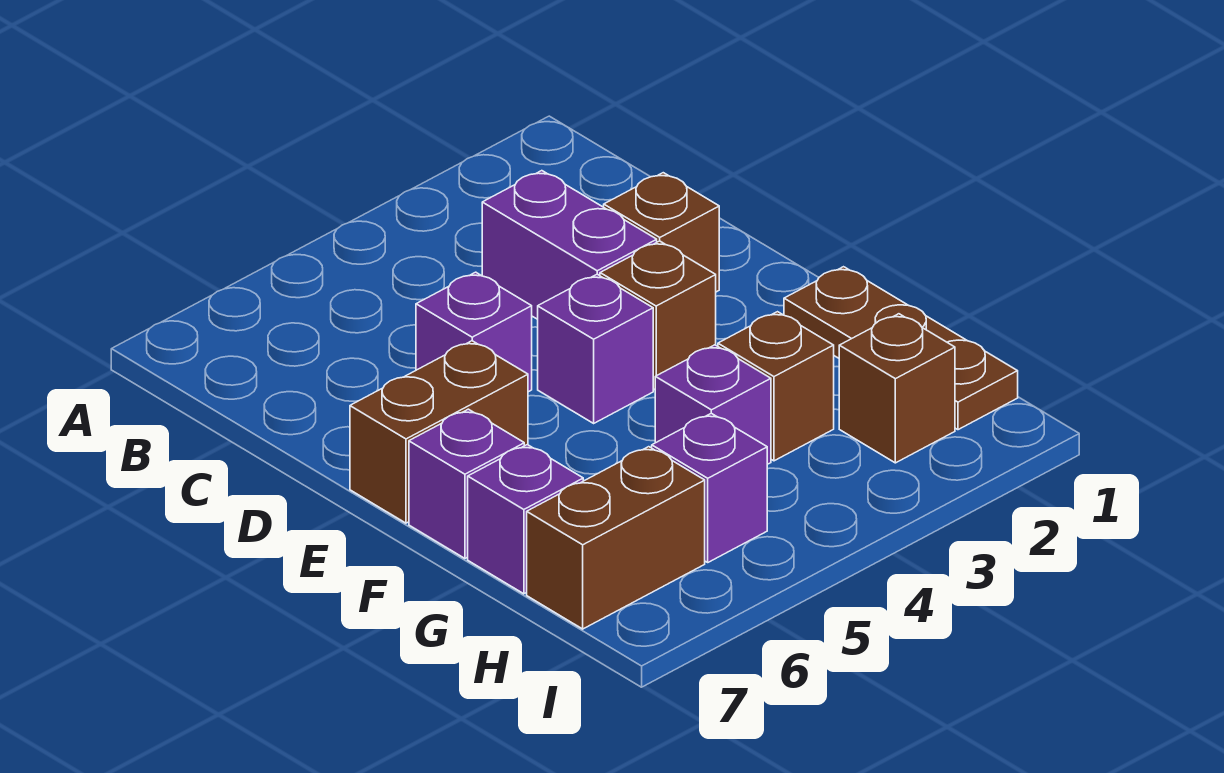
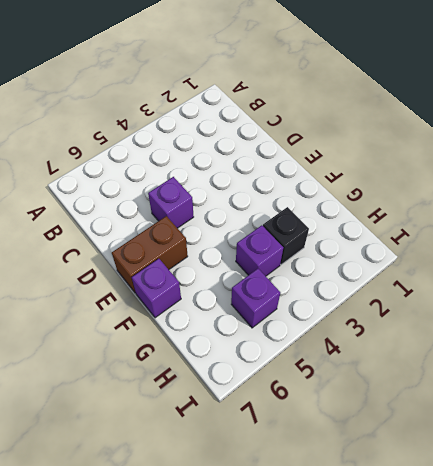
black 1x1 brick [263,207,309,265] -> brown 1x1 brick [718,312,834,461]
none -> purple 1x2 brick [482,171,657,319]
none -> brown 1x1 brick [604,173,719,292]
none -> brown 1x1 brick [600,241,716,389]

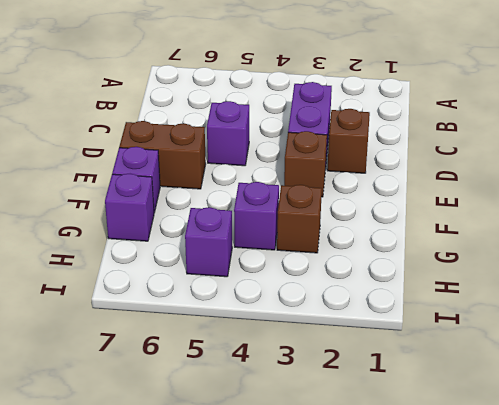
none -> purple 1x1 brick [538,274,653,423]
none -> brown 1x3 plate [784,267,1018,430]
none -> brown 1x1 brick [839,314,955,463]

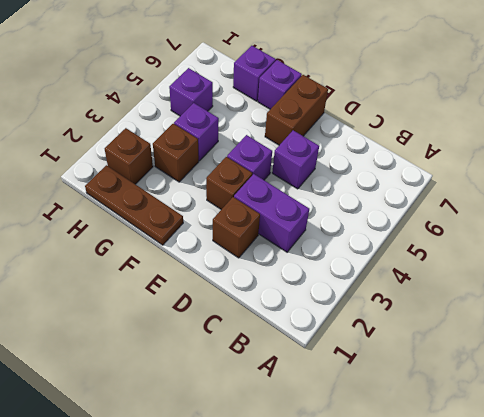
none -> brown 1x2 brick [527,447,705,629]

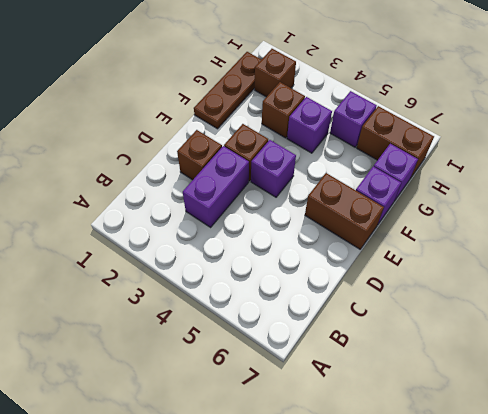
none -> purple 1x1 brick [416,272,532,392]

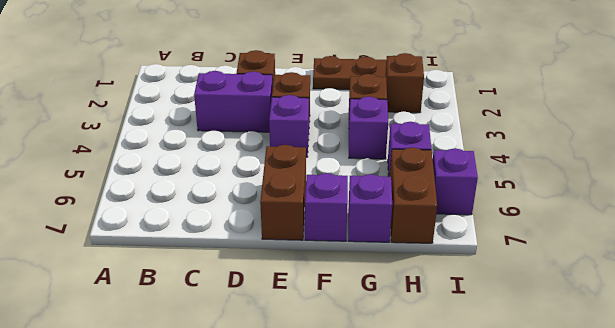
purple 1x1 brick [433,148,478,215] -> purple 1x1 brick moved to [416,272,532,392]

